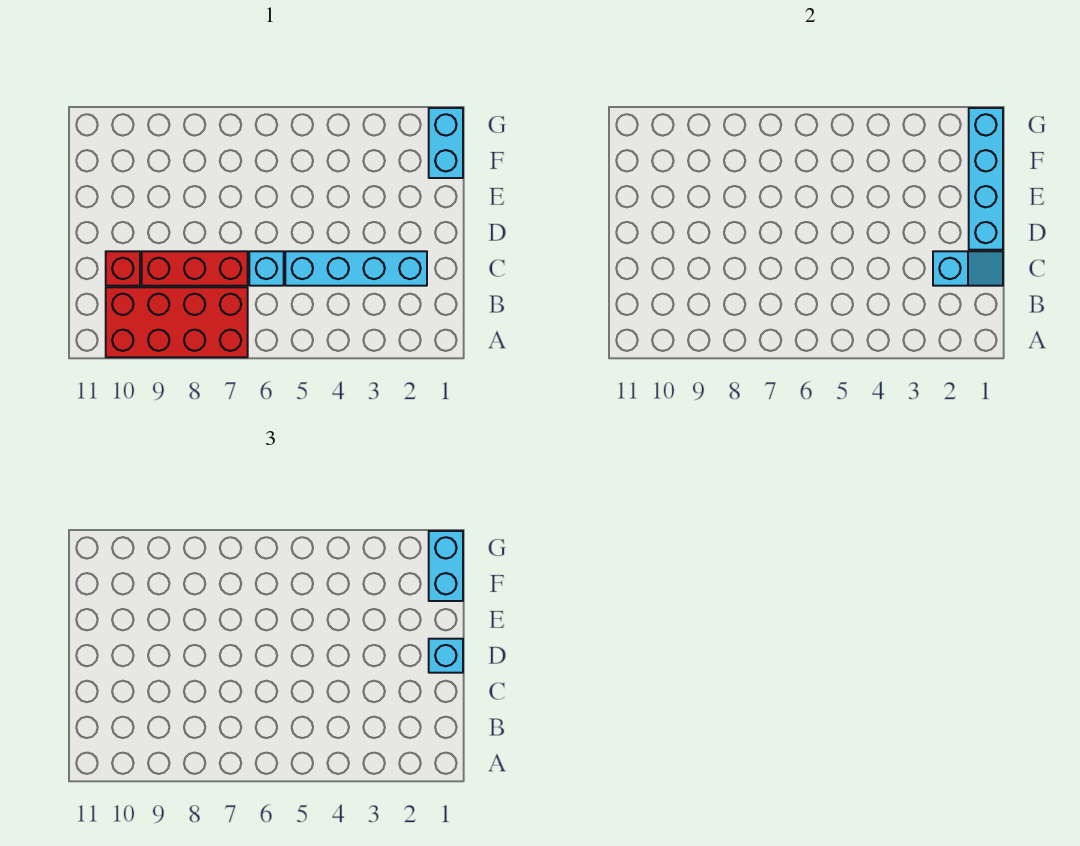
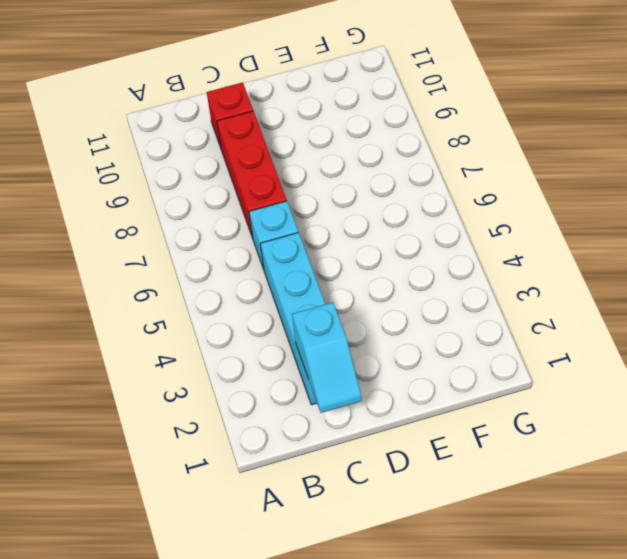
none -> red 2x4 brick [106,287,248,357]
none -> cyan 1x2 brick [429,108,463,178]

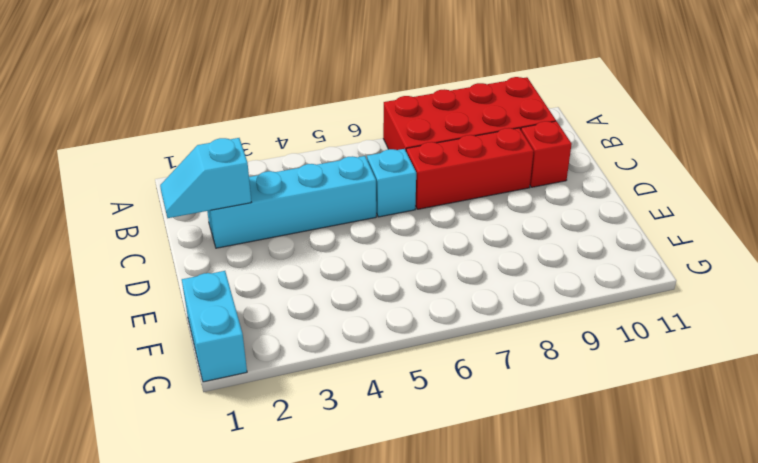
none -> cyan 1x4 brick [969,108,1003,250]
none -> cyan 1x1 brick [429,639,463,673]

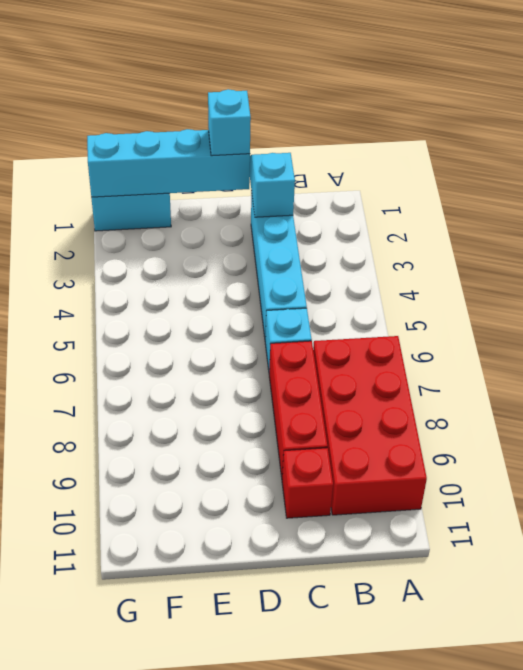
none -> cyan 1x2 brick [429,531,463,601]

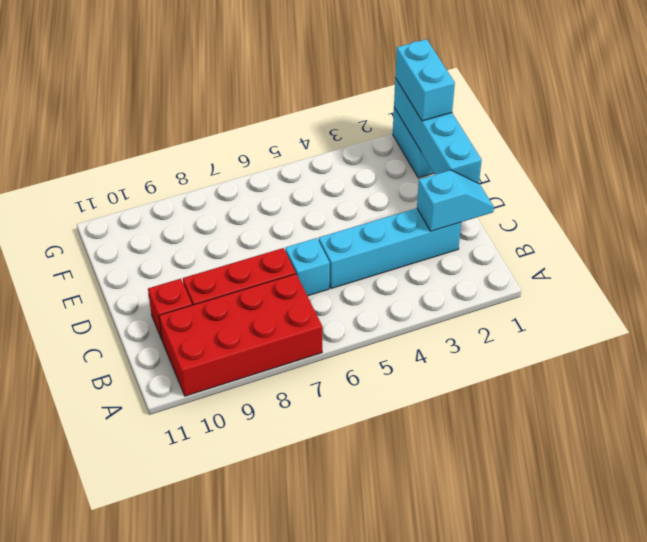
none -> cyan 1x1 brick [429,639,463,673]

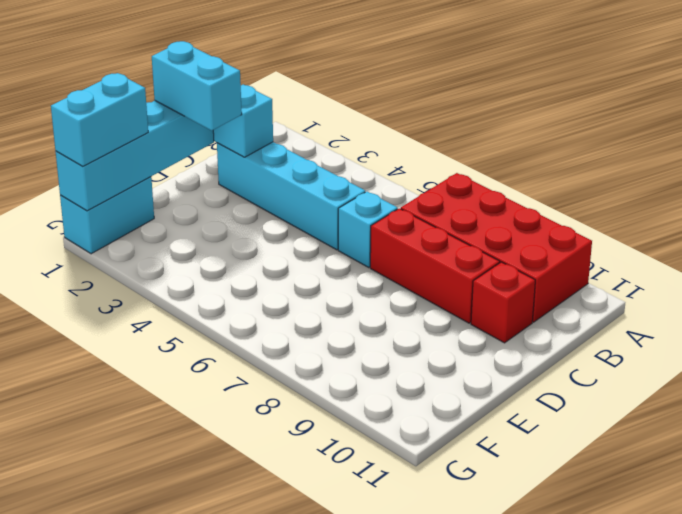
cyan 1x2 brick [152,41,242,130] -> cyan 1x1 brick [429,639,463,673]

